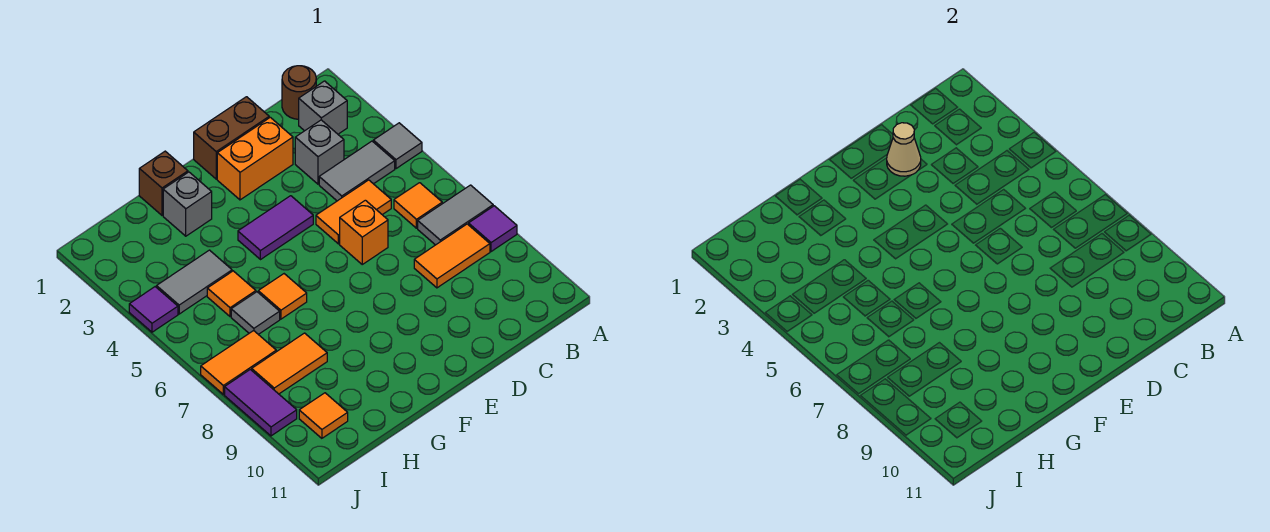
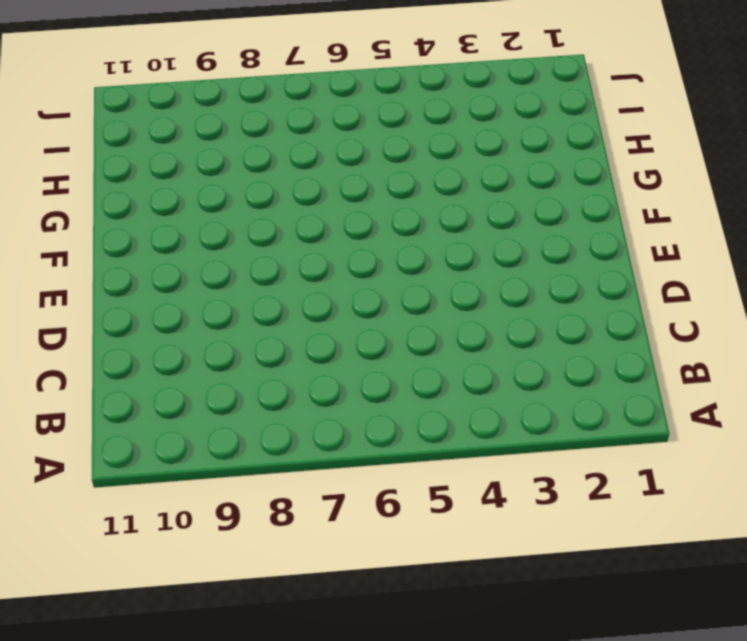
none -> grey 1x1 tile [373,123,422,169]
none -> grey 1x2 tile [418,185,493,245]
none -> purple 1x1 tile [469,206,517,252]

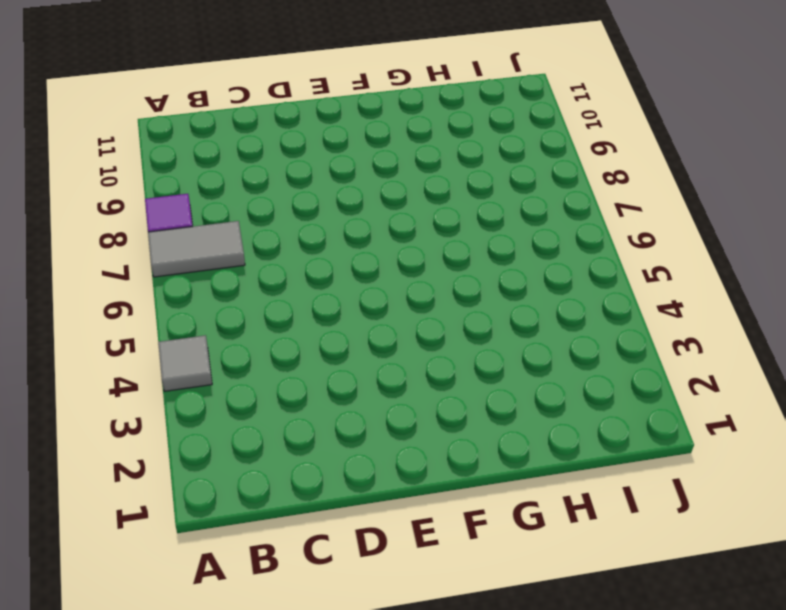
none -> brown 1x1 round brick [282,66,316,119]
none -> grey 1x1 brick [299,81,347,134]
none -> grey 1x2 tile [319,141,395,201]

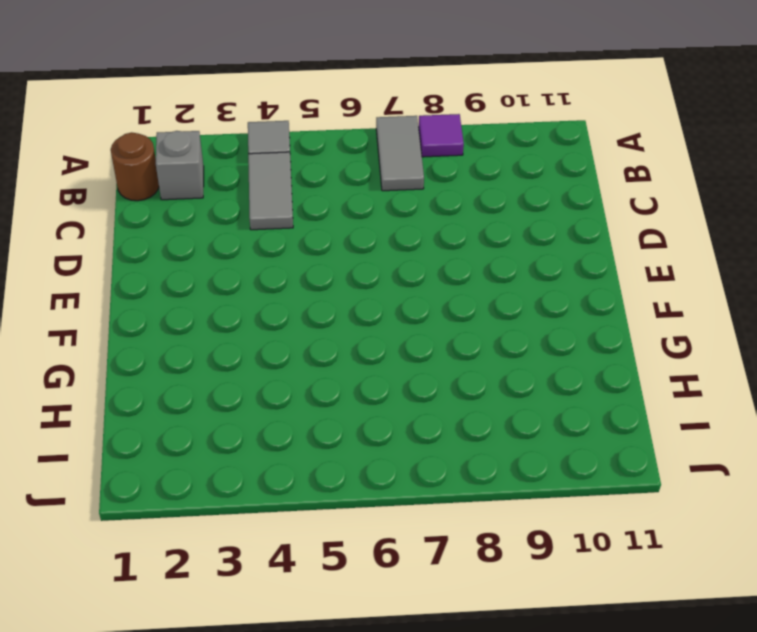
none -> orange 1x1 tile [394,183,442,228]
none -> orange 1x2 tile [414,224,490,288]
none -> grey 1x1 brick [295,120,344,184]

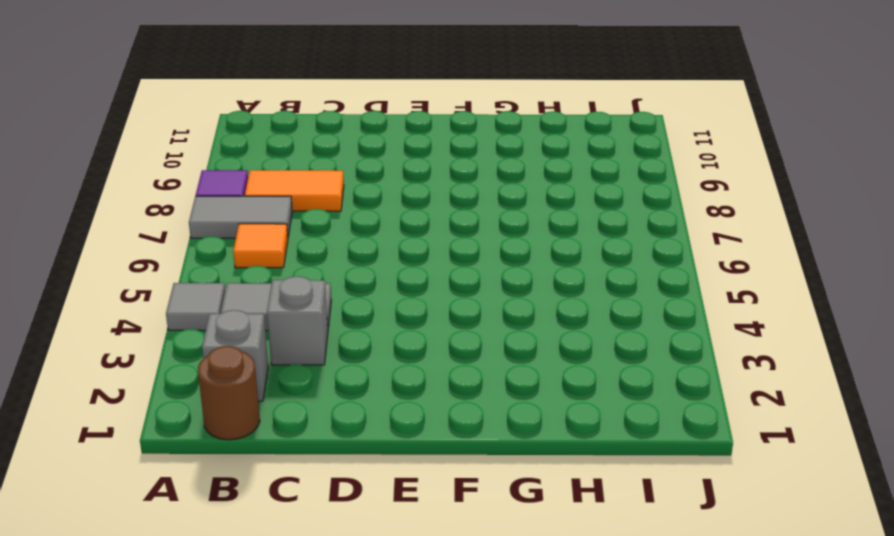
none -> orange 1x2 tile [316,180,391,244]
none -> brown 1x2 brick [194,97,269,179]
none -> orange 1x2 brick [217,117,293,200]

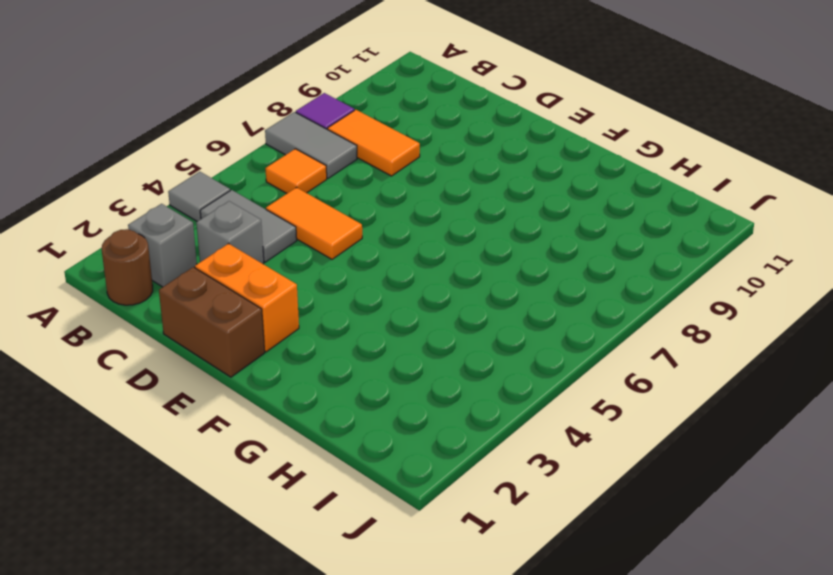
none -> orange 1x1 brick [340,200,388,264]
none -> purple 1x2 tile [238,196,313,260]
none -> brown 1x1 brick [139,151,188,215]

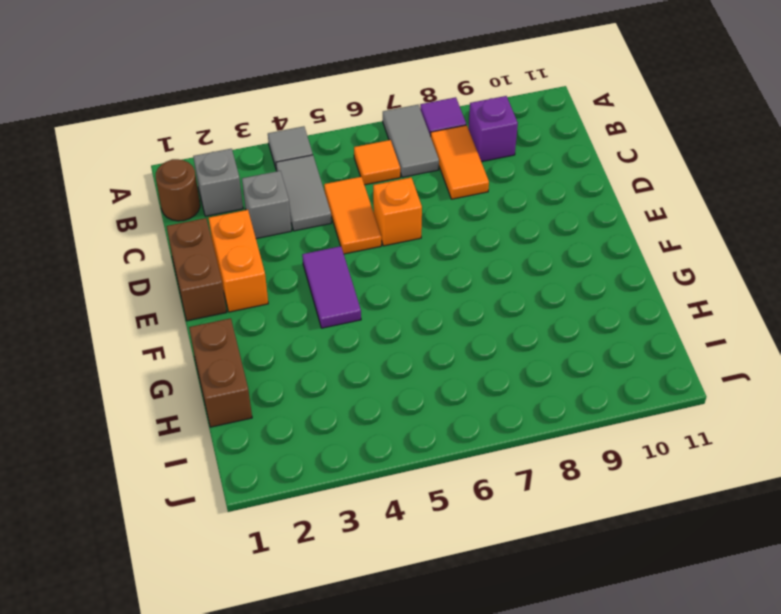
purple 1x1 brick [468,96,518,162] -> none
brown 1x2 brick [189,318,252,427] -> brown 1x1 brick [139,151,188,215]
none -> grey 1x1 brick [163,172,212,236]
none -> orange 1x1 tile [258,274,307,319]
none -> grey 1x2 tile [157,250,232,314]

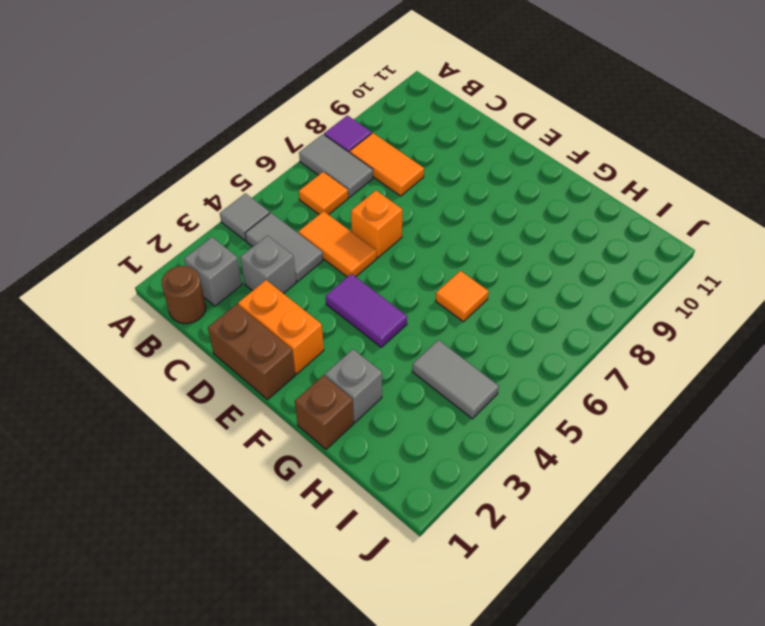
none -> orange 1x1 tile [207,271,256,317]
none -> grey 1x1 tile [231,292,280,334]
none -> orange 1x2 tile [252,333,327,394]

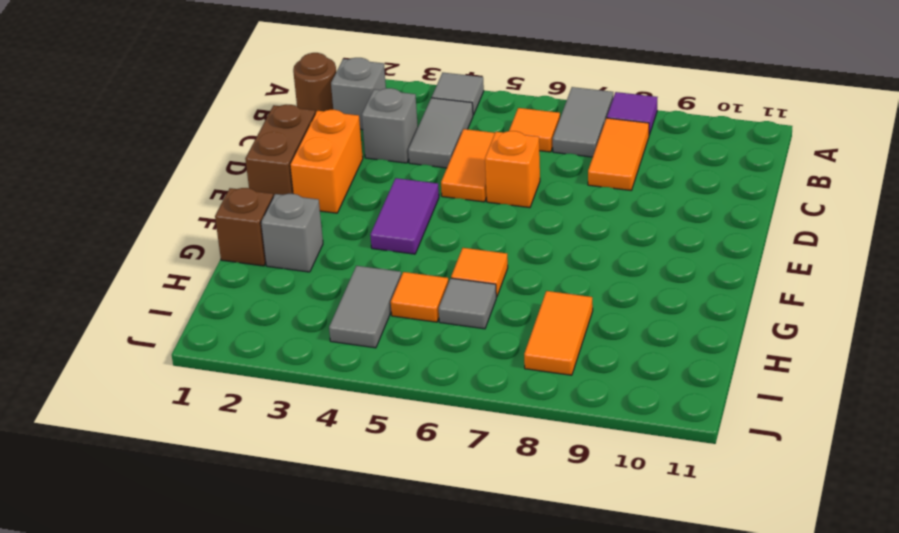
none -> orange 1x2 tile [201,331,276,394]
none -> orange 1x1 tile [299,393,348,438]
none -> purple 1x1 tile [129,287,178,332]

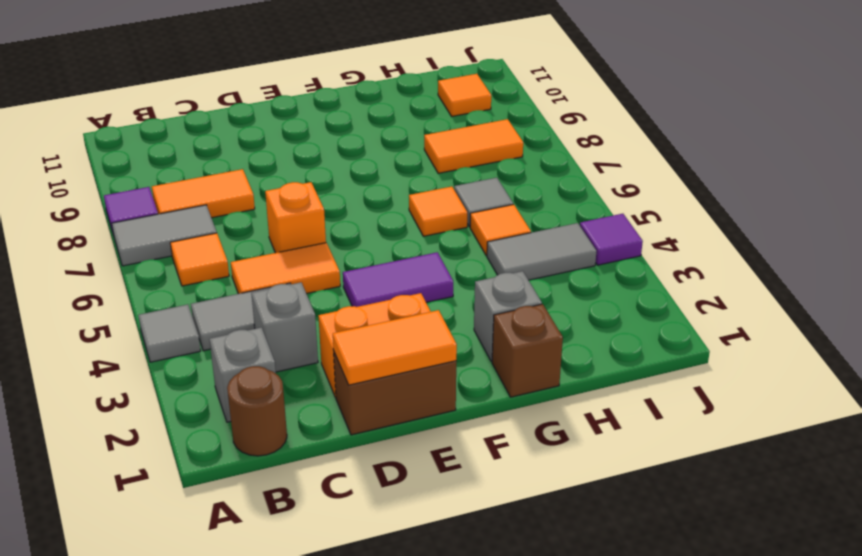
orange 1x2 tile [333,310,457,385] -> orange 1x2 tile moved to [201,331,276,394]
none -> purple 1x2 tile [225,369,297,436]
none -> tan 1x1 cone [887,123,921,176]

